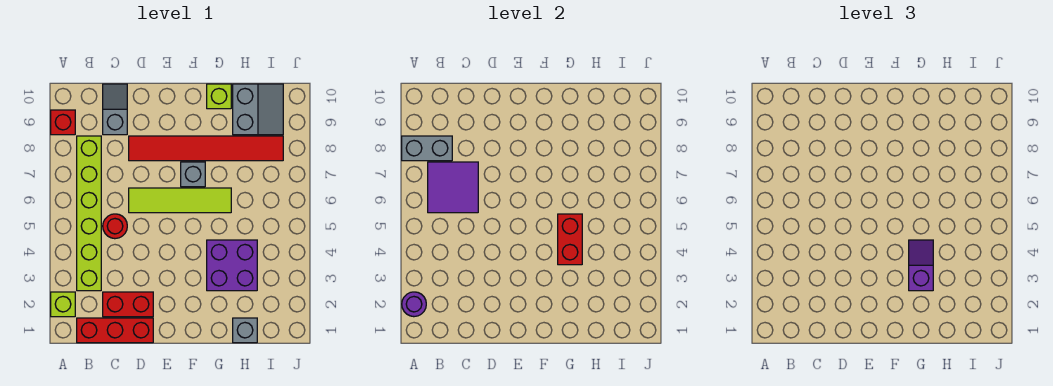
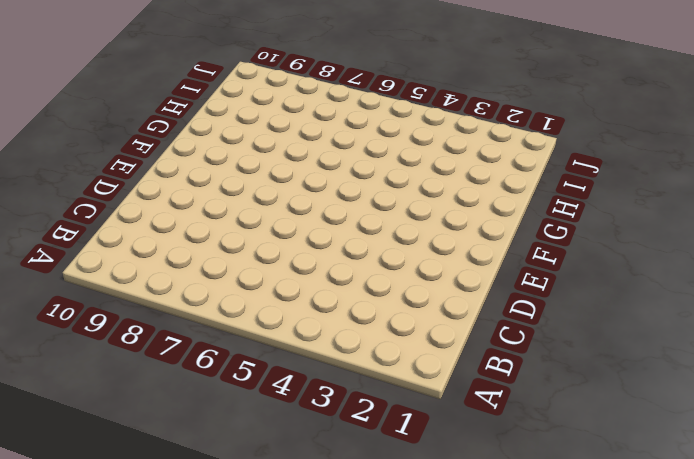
none -> lime 1x1 brick [51,292,75,317]
none -> red 1x1 brick [51,110,75,135]
none -> red 1x3 brick [77,318,153,343]

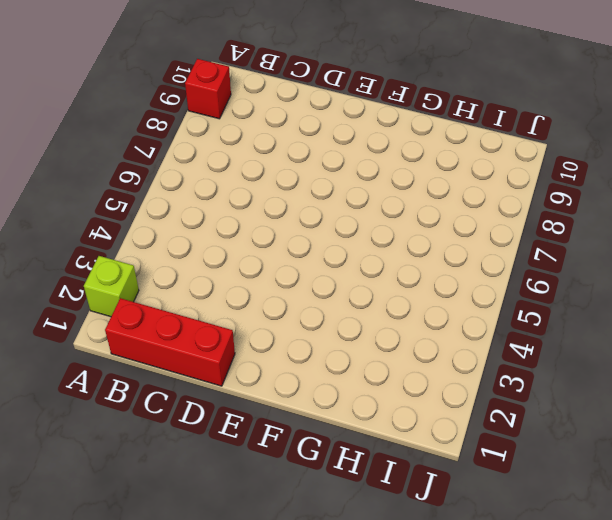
none -> lime 1x6 brick [77,136,101,291]
none -> red 1x2 brick [103,292,153,317]
none -> red 1x1 round brick [103,214,127,239]

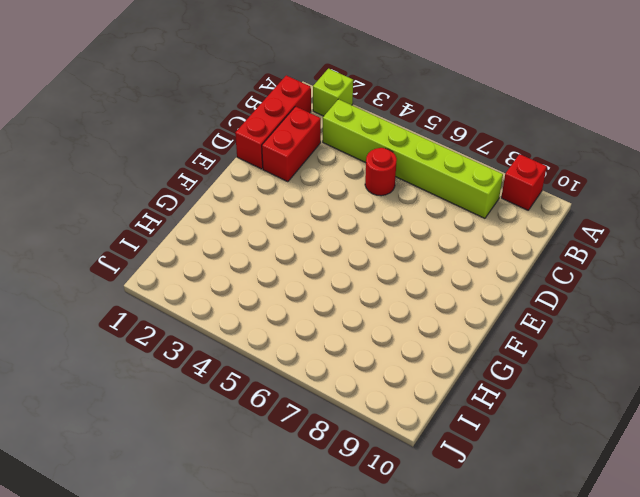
none -> grey 1x2 slope [103,84,127,135]
none -> lime 1x4 tile [129,188,231,213]
none -> red 1x6 tile [129,136,283,161]

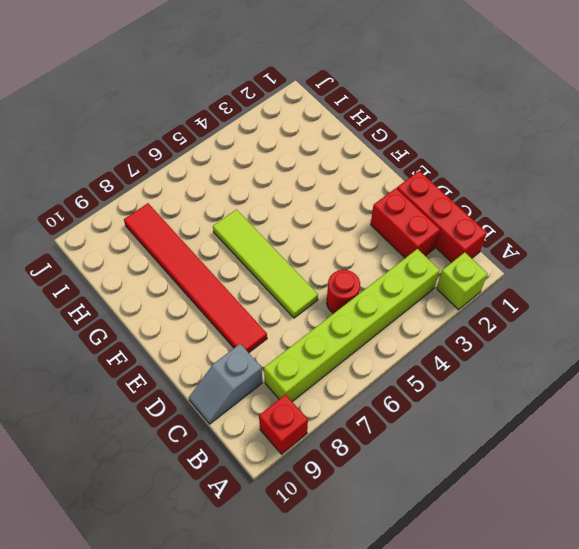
none -> grey 1x1 brick [181,162,205,187]
none -> purple 2x2 brick [207,240,257,291]
none -> lime 1x1 brick [207,84,231,109]

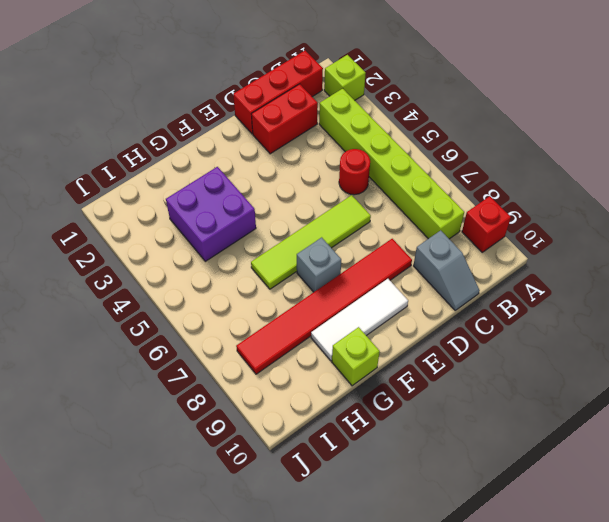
white 1x3 tile [311,279,408,361] -> none
none -> grey 1x1 brick [233,318,257,343]
none -> grey 2x2 slope [233,84,283,135]
none -> purple 1x1 round brick [402,292,426,317]

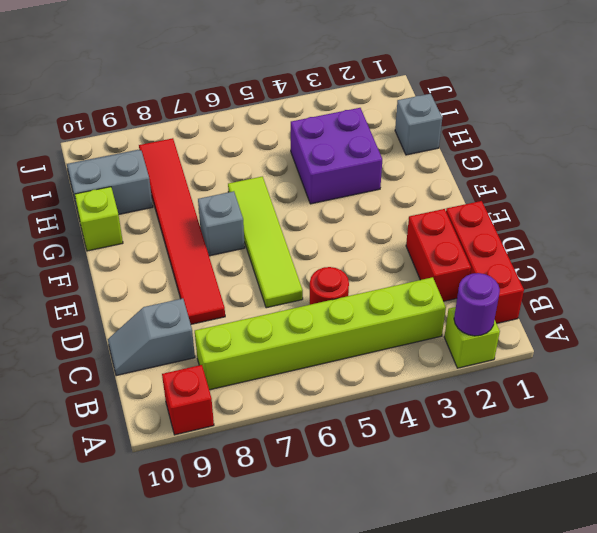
none -> grey 1x2 brick [402,136,452,161]
none -> purple 2x2 tile [428,162,478,213]
none -> red 1x2 brick [558,214,582,265]

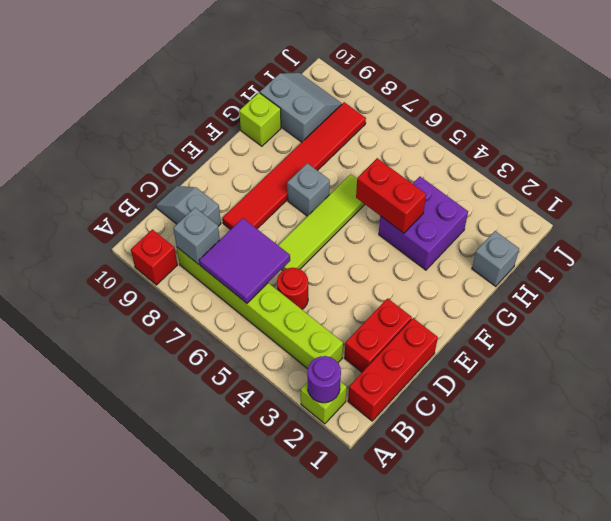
grey 1x1 brick [173,208,220,265] -> grey 1x2 brick [402,136,452,161]
none -> purple 1x2 slope [909,240,933,291]

